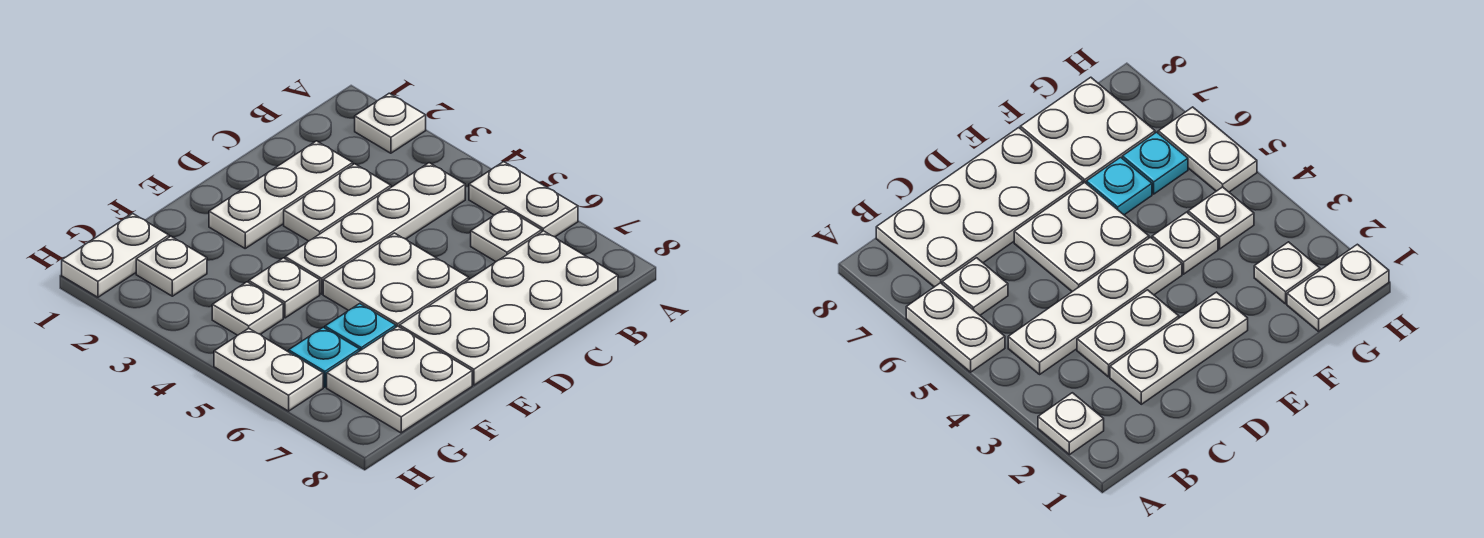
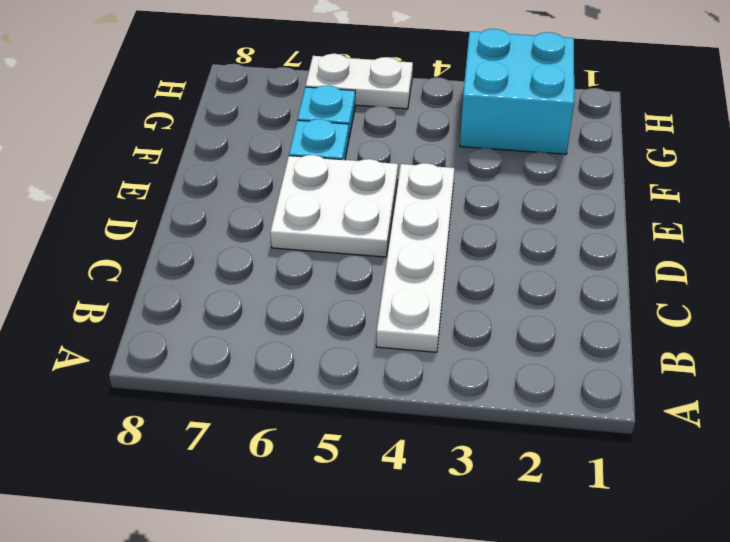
cyan 2x2 brick [460,29,574,154] -> white 1x1 plate [136,236,207,296]
none -> white 1x1 plate [355,93,426,153]
none -> white 1x2 plate [469,162,578,237]
none -> white 1x1 plate [471,208,542,262]

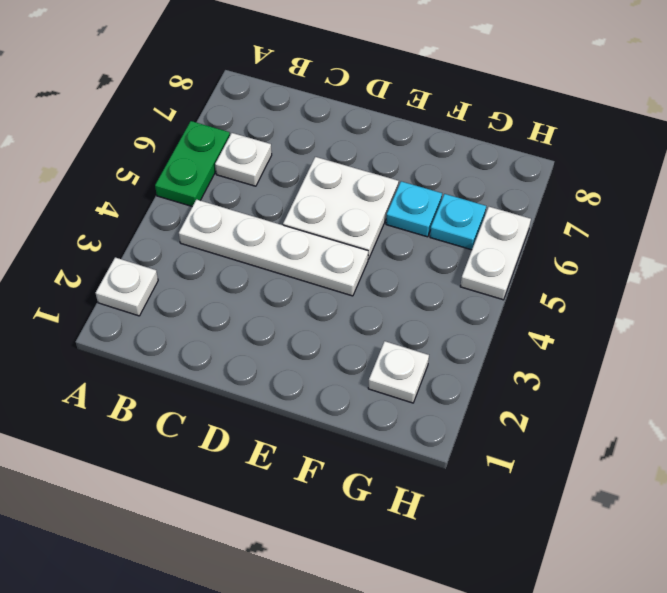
green 1x2 plate [155,121,230,206] -> white 1x2 plate [469,162,578,237]
none -> white 2x4 plate [400,231,618,385]
none -> white 1x3 plate [209,141,353,248]
none -> white 1x2 plate [284,164,391,241]

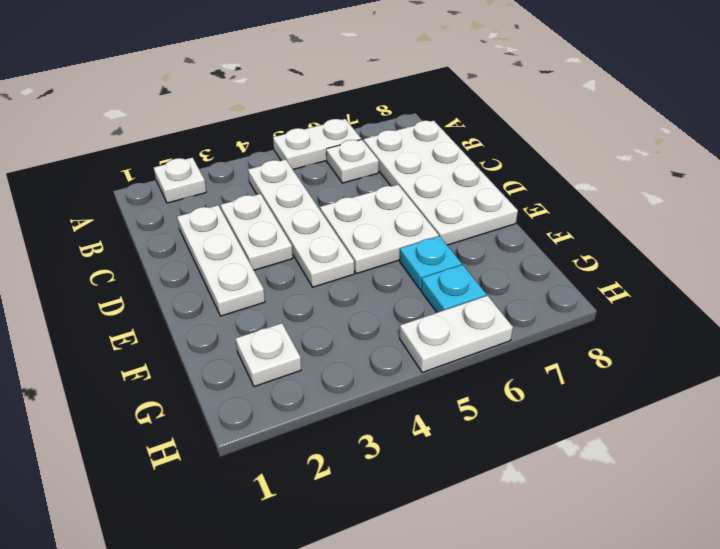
none -> white 1x1 plate [249,258,320,318]
none -> white 2x2 plate [327,326,472,433]
none -> white 1x2 plate [62,214,169,297]

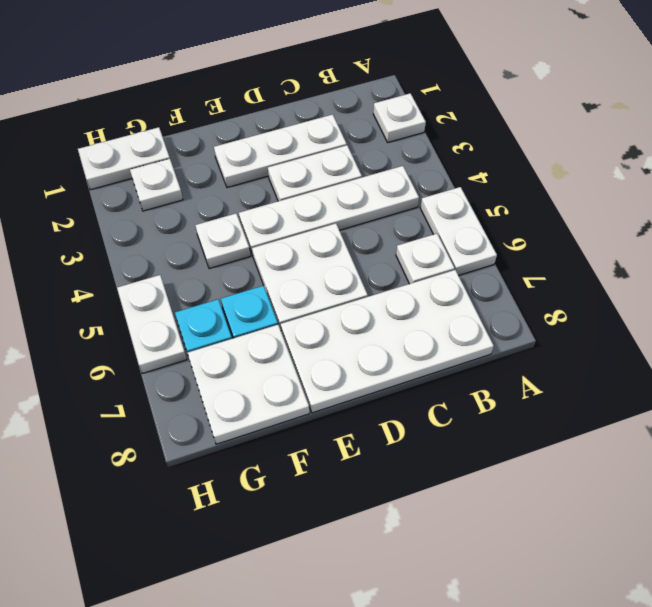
none -> white 1x1 plate [212,282,283,335]

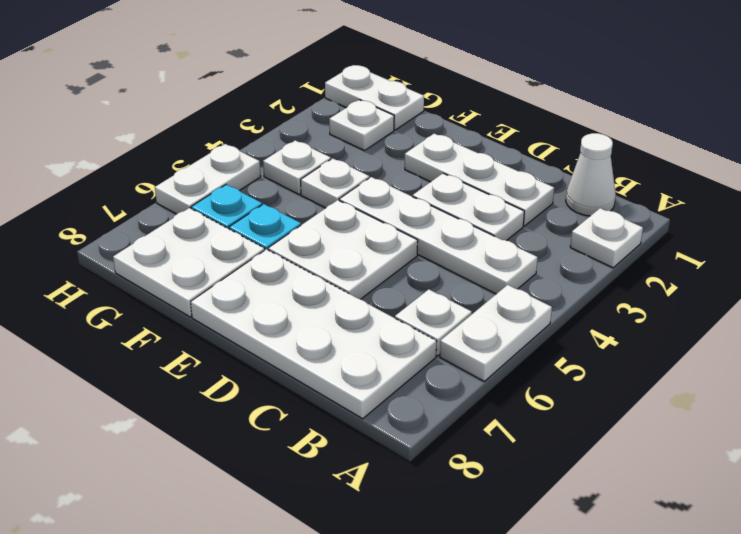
white 1x1 cone [566,133,616,216] -> none

